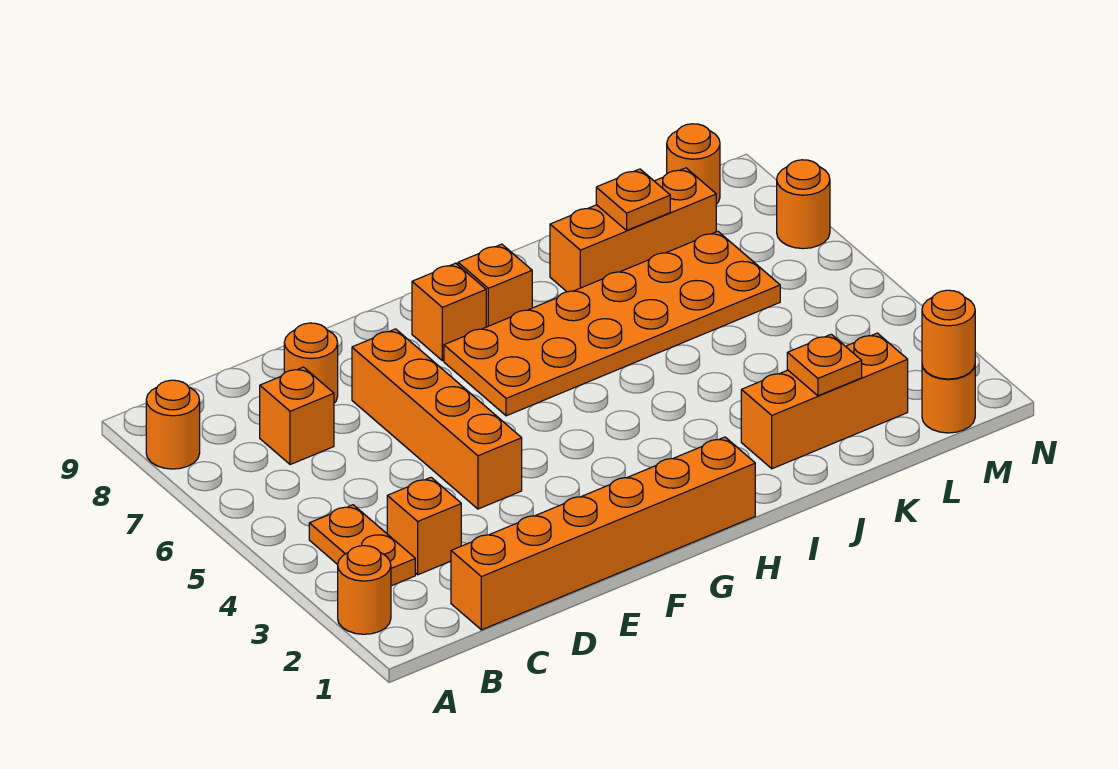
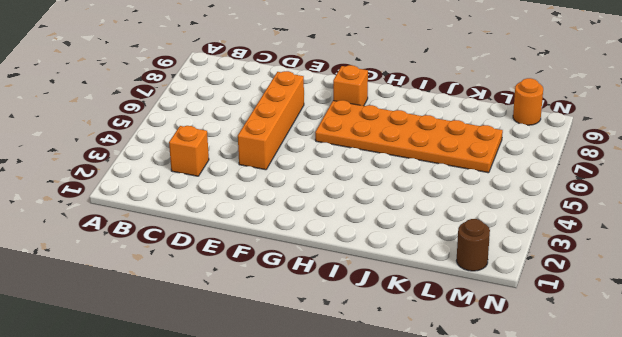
brown 1x1 round brick [456,219,490,271] -> orange 1x1 round brick [922,366,975,433]
none -> orange 1x1 round brick [338,546,391,634]
none -> orange 1x1 round brick [146,380,200,469]
none -> orange 1x2 plate [309,505,415,586]

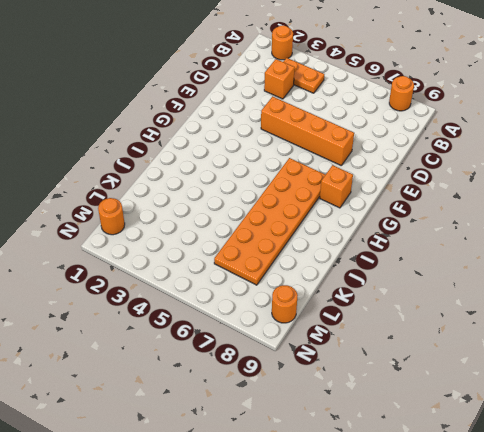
none -> orange 1x6 brick [451,437,755,630]
none -> orange 1x1 brick [260,367,334,465]
none -> orange 1x1 round brick [284,323,338,403]

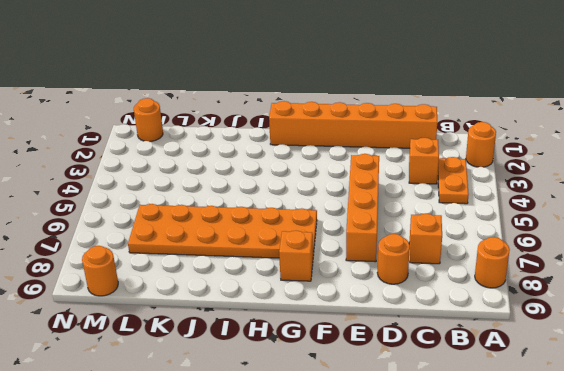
none -> orange 1x1 brick [458,244,532,327]
none -> orange 1x3 brick [741,333,908,469]
none -> orange 1x3 brick [550,168,716,292]

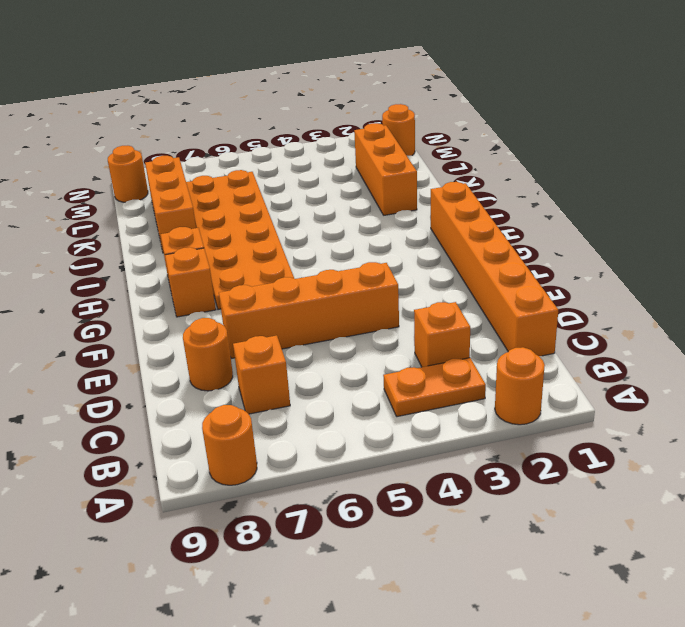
none -> orange 1x1 round brick [777,160,830,249]
none -> orange 1x1 plate [787,334,862,396]
none -> orange 1x1 plate [596,169,670,230]

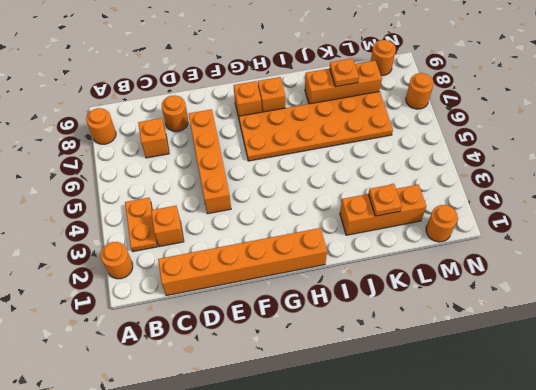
none -> orange 1x1 round brick [922,290,975,379]

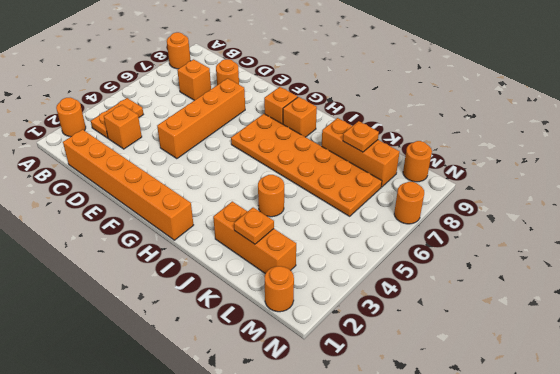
orange 1x1 round brick [258,175,284,217] -> orange 1x1 round brick moved to [922,290,975,379]

